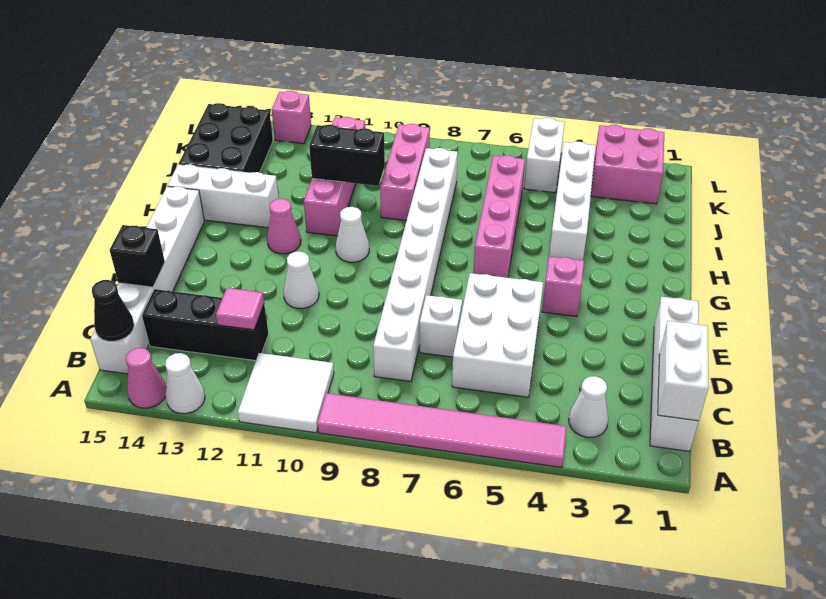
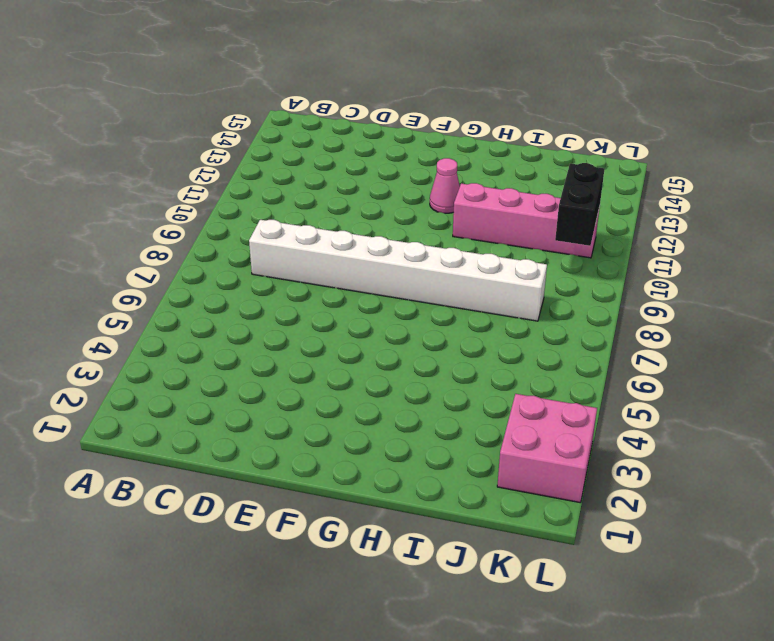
black 1x2 brick [555,163,605,246] -> black 1x2 brick moved to [309,125,385,186]
none -> pink 1x6 tile [317,393,567,467]
none -> white 2x2 tile [238,353,334,433]
none -> white 1x1 cone [165,353,205,414]

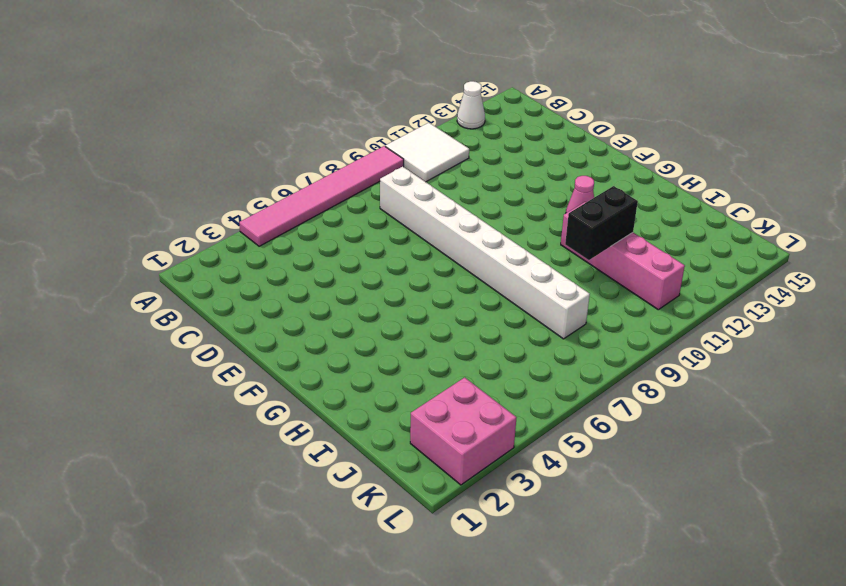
none -> pink 1x1 cone [126,348,166,408]
none -> white 1x4 brick [650,297,699,451]
none -> white 1x1 cone [569,376,608,437]

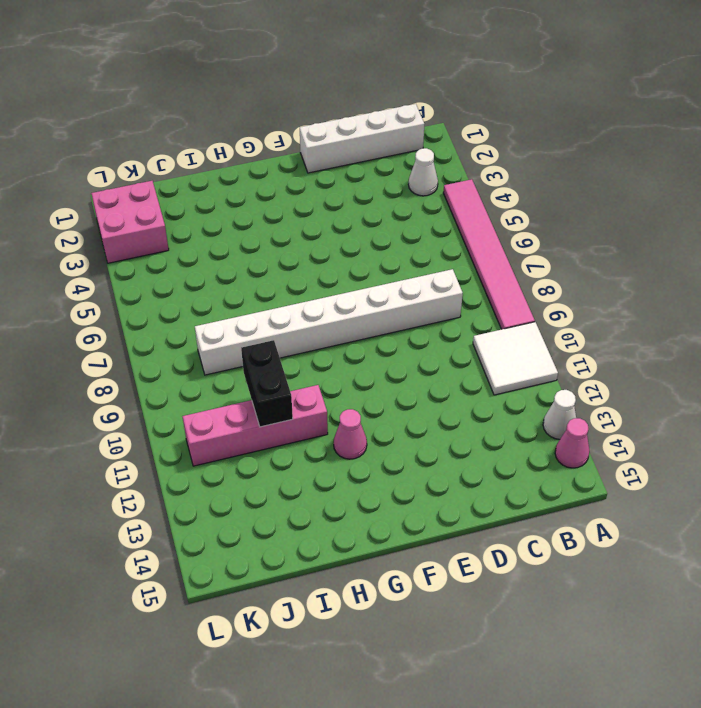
none -> white 1x6 brick [90,186,204,374]
none -> white 2x3 brick [452,273,543,397]
none -> black 1x3 brick [142,289,268,361]

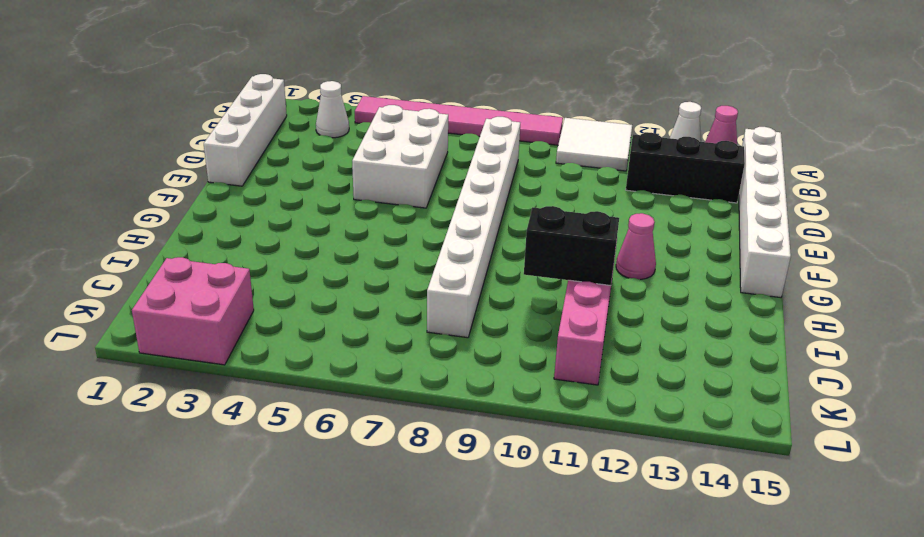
none -> white 1x1 brick [420,295,462,357]
none -> white 1x1 cone [284,251,319,309]
none -> pink 1x1 brick [542,256,584,317]

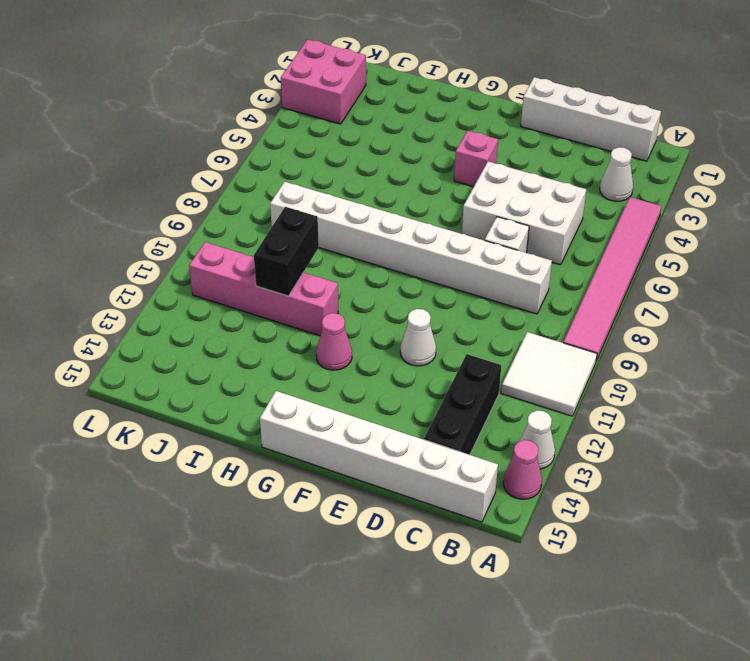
none -> pink 1x4 brick [473,155,525,278]
none -> white 1x1 cone [336,207,369,262]
none -> white 1x4 brick [549,142,596,260]

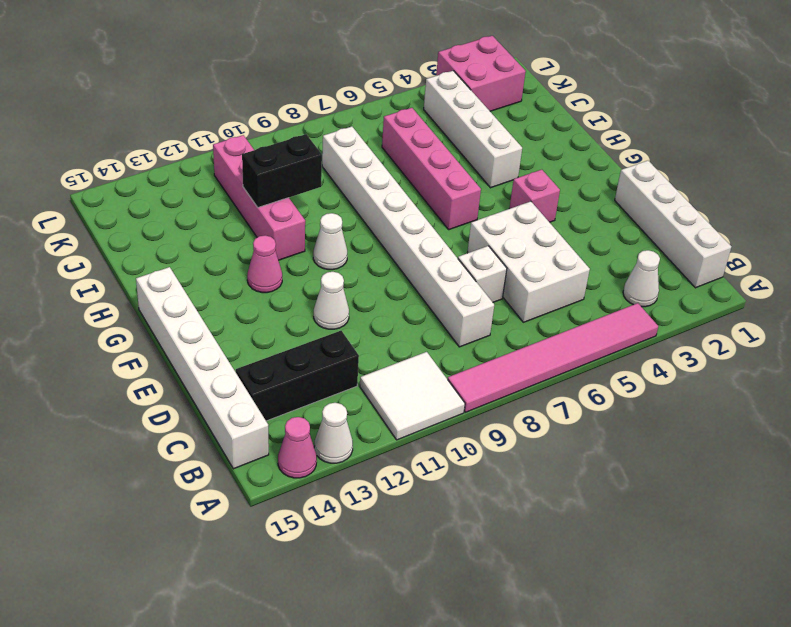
none -> white 1x3 brick [168,164,279,228]
none -> pink 1x3 brick [380,124,430,221]
none -> black 2x3 brick [179,103,273,173]

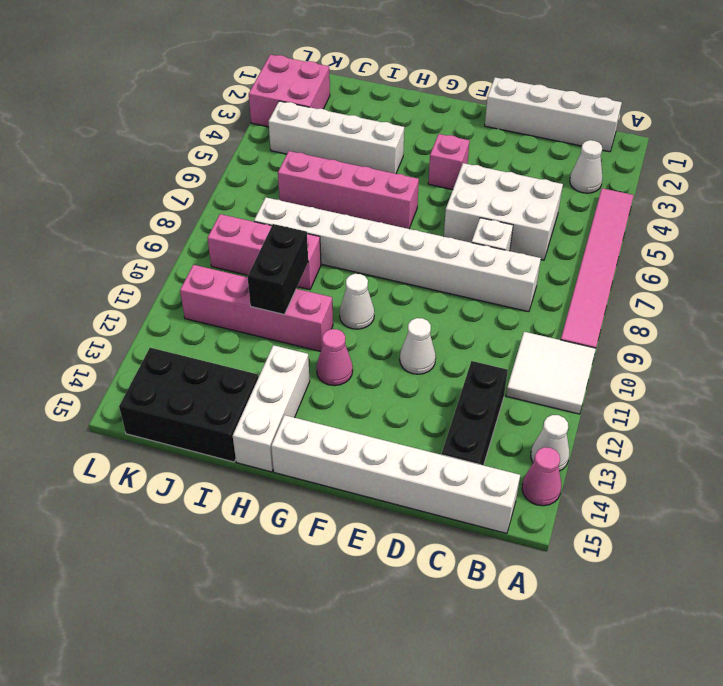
none -> white 1x2 brick [524,118,565,192]
none -> pink 1x1 brick [272,91,311,143]
none -> white 1x2 brick [658,321,709,421]

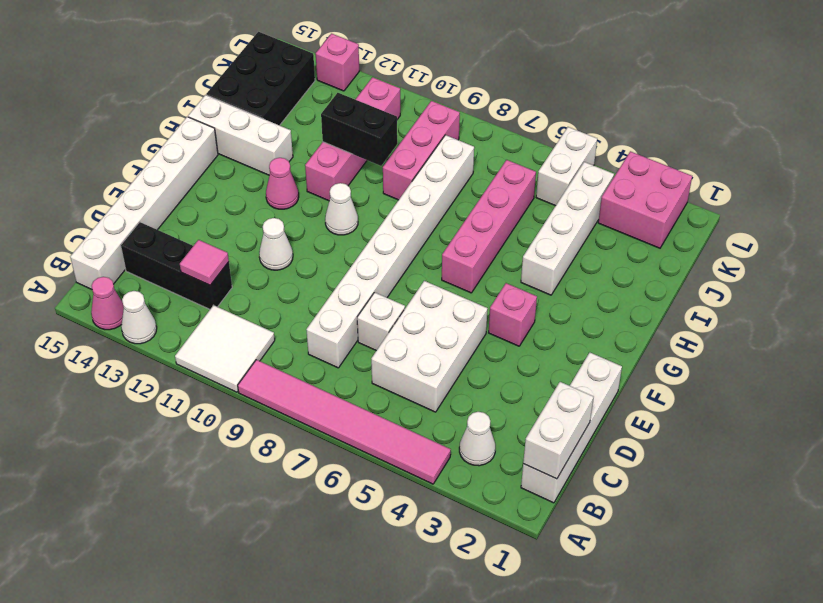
none -> black 1x1 cone [92,280,134,341]
none -> black 1x1 brick [110,225,165,287]

